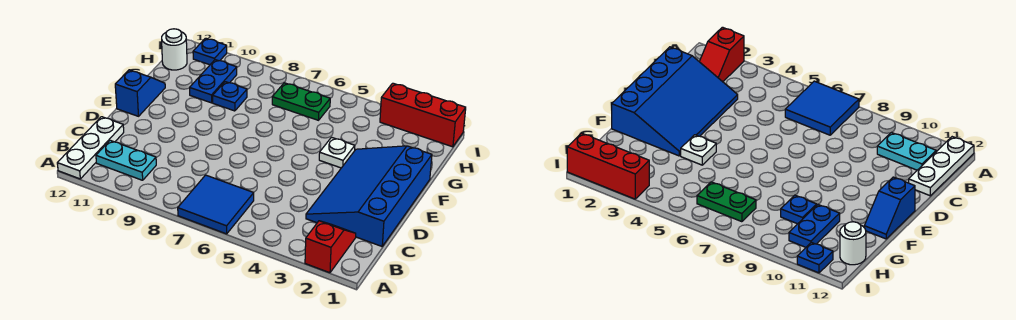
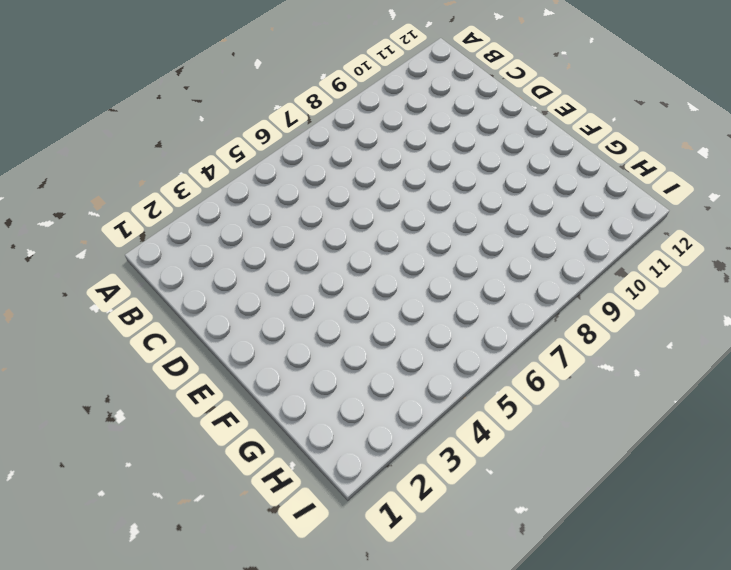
none -> red 1x2 slope [305,221,356,273]
none -> blue 2x2 tile [178,175,254,234]
none -> white 1x3 plate [57,117,124,179]

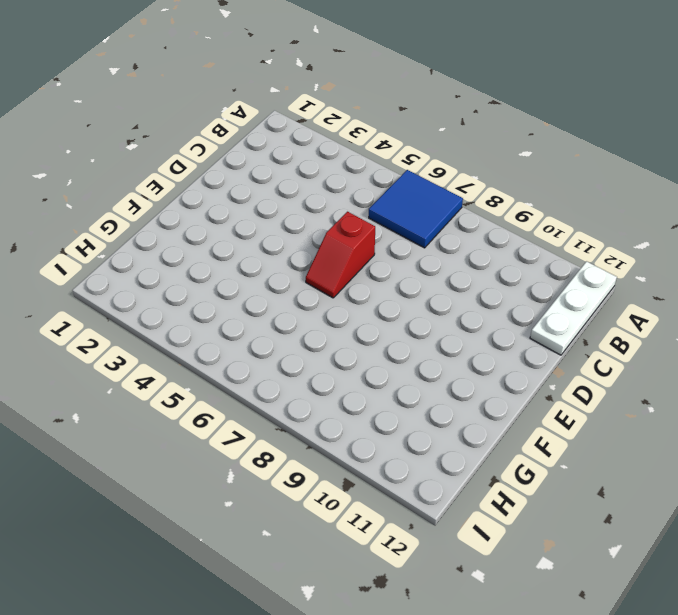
red 1x2 slope [306,212,375,298] -> red 1x2 slope moved to [305,221,356,273]
none -> cyan 1x2 plate [96,140,156,180]
none -> blue 3x4 slope [306,146,432,246]
none -> blue 1x2 slope [115,70,165,116]

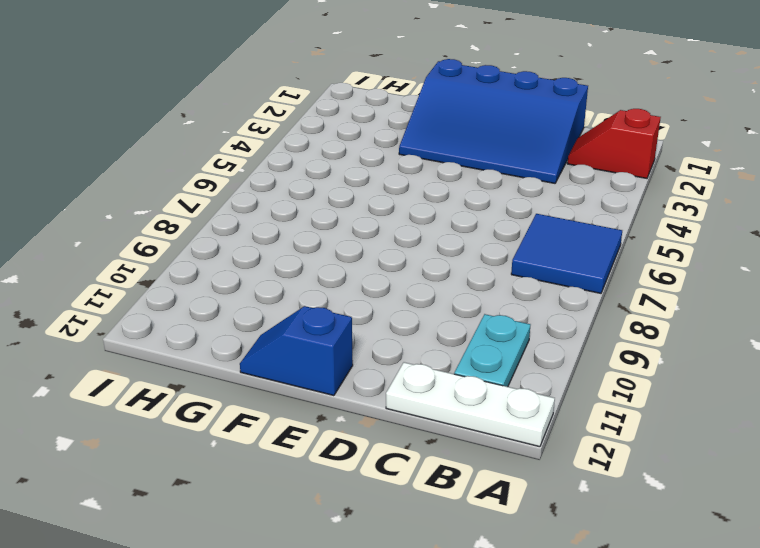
none -> white 1x1 plate [319,137,355,168]
none -> blue 1x1 plate [213,82,247,111]
none -> blue 1x2 plate [190,60,237,103]

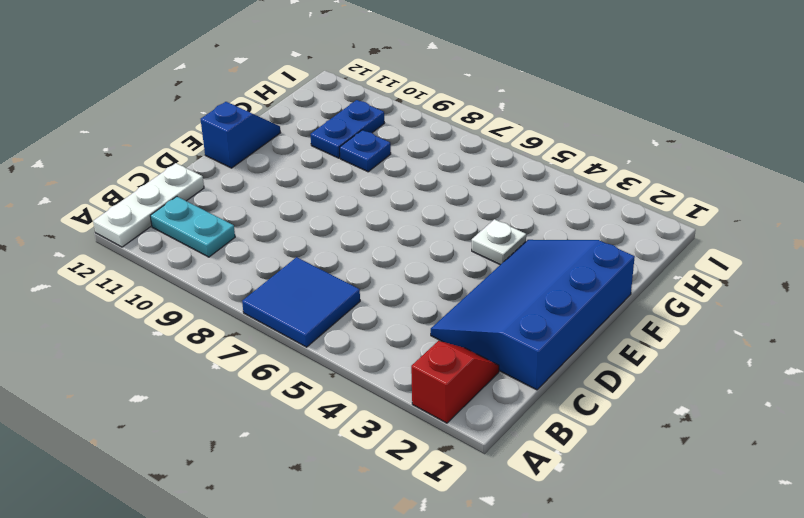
none -> green 1x2 plate [272,83,330,120]
none -> white 1x1 round brick [162,29,187,70]
none -> red 1x3 brick [380,83,466,147]

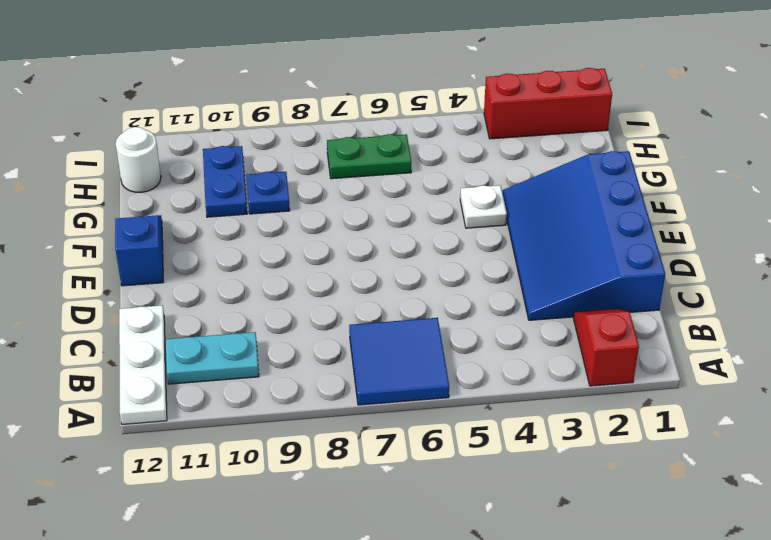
none -> blue 1x1 plate [193,38,227,65]

